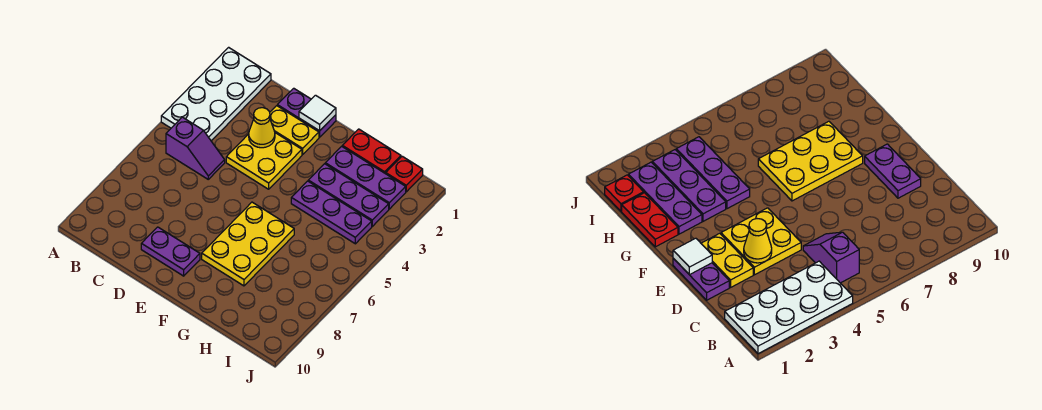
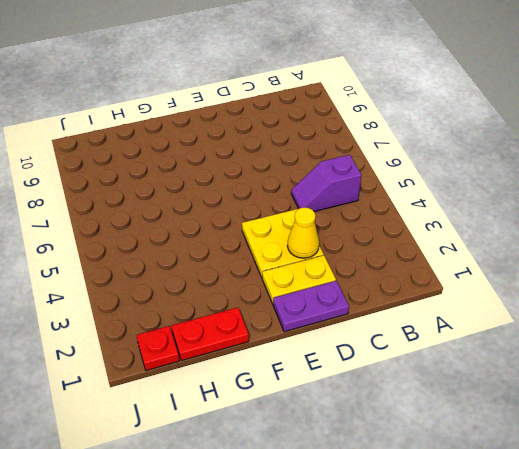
none -> white 2x4 plate [161,47,271,141]
none -> purple 1x2 plate [141,227,200,276]
none -> yellow 2x3 plate [202,202,294,286]

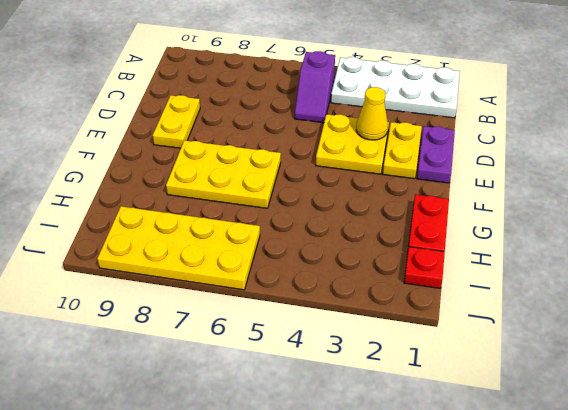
yellow 1x2 plate [153,95,200,148] -> purple 1x2 plate [141,227,200,276]
yellow 2x4 plate [97,206,260,290] -> none
none -> purple 1x3 plate [325,146,406,209]
none -> purple 1x3 plate [308,164,389,226]
none -> purple 1x3 plate [291,181,372,244]

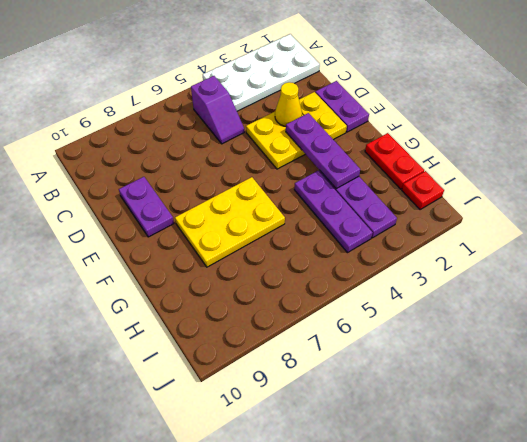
purple 1x3 plate [286,113,360,189] -> purple 1x3 plate moved to [325,146,406,209]
none -> white 1x1 tile [299,95,336,131]

